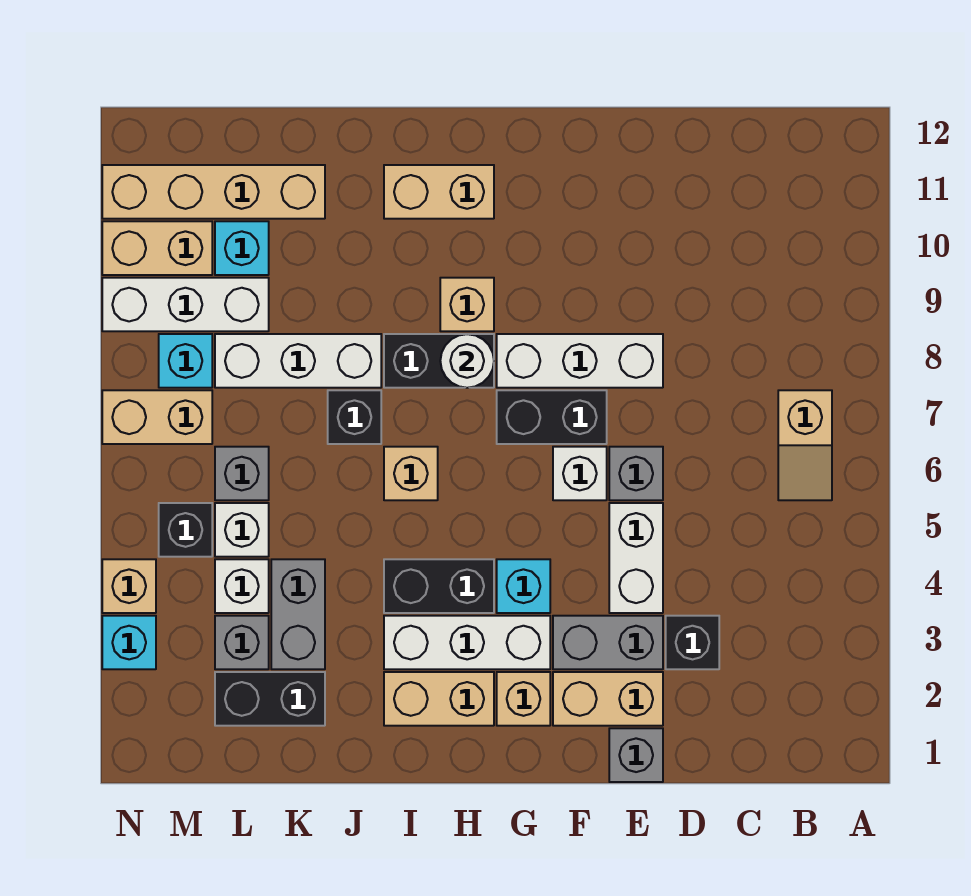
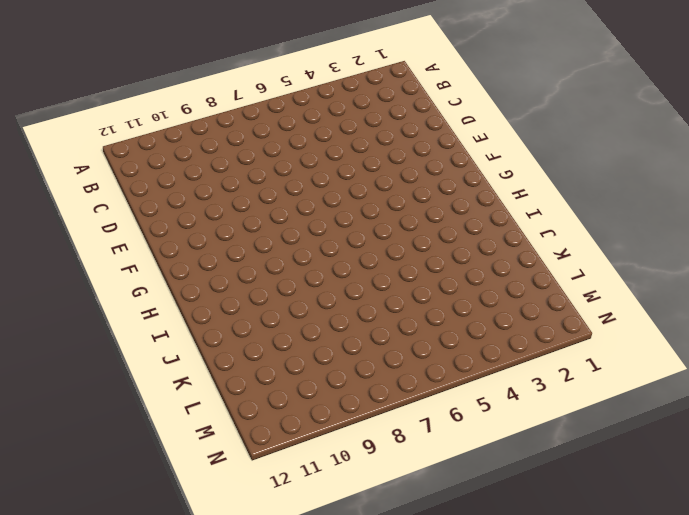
none -> tan 1x2 slope [778,390,832,500]
none -> black 1x1 brick [666,616,719,669]
none -> grey 1x1 brick [609,728,663,782]
none -> tan 1x2 brick [553,672,663,726]

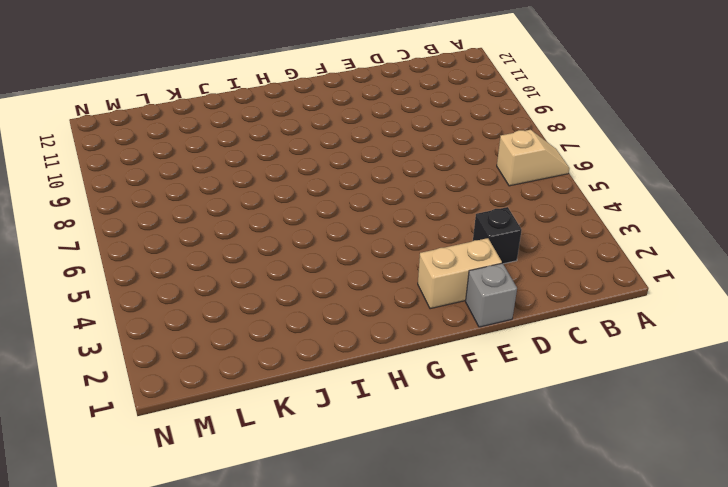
tan 1x2 slope [497,130,570,186] -> tan 1x2 slope turned to [778,390,832,500]
none -> grey 1x2 brick [553,616,663,669]
none -> white 1x2 brick [609,503,663,613]
none -> grey 1x1 brick [609,447,663,500]
none -> white 1x3 brick [497,334,663,388]

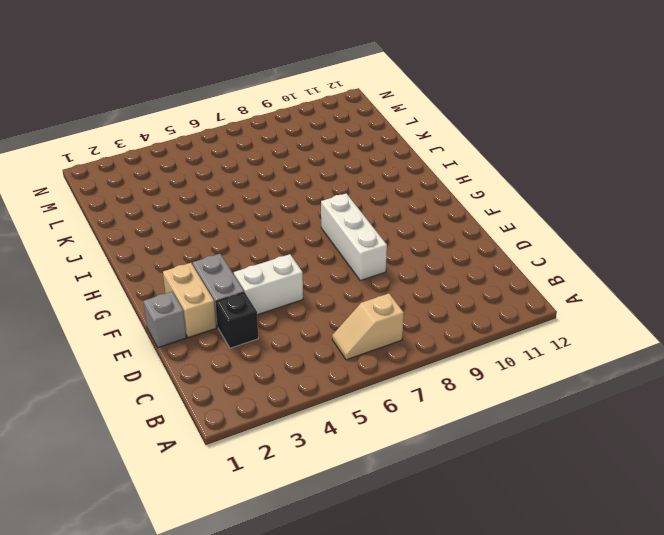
none -> grey 1x1 brick [609,447,663,500]
none -> white 1x1 brick [553,447,607,500]
none -> black 1x2 brick [497,390,607,444]
none -> tan 1x1 brick [497,672,550,726]

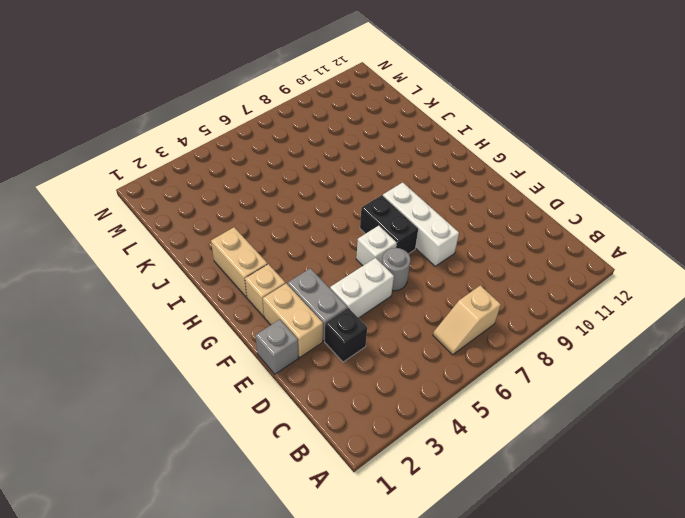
grey 1x1 round brick [382,248,410,291] -> grey 1x1 brick [609,447,663,500]
none -> white 1x3 brick [384,616,550,669]
none -> cyan 1x1 brick [497,559,550,613]
none -> black 1x2 brick [384,559,494,613]
none -> black 1x2 brick [384,334,494,388]

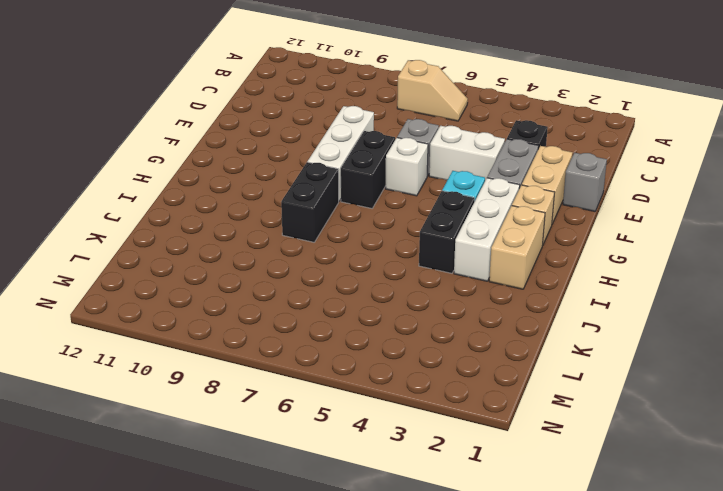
none -> tan 1x1 brick [440,278,494,331]
none -> tan 1x2 brick [384,165,494,219]
none -> tan 1x1 brick [384,447,438,500]
none -> black 1x1 brick [328,390,381,444]

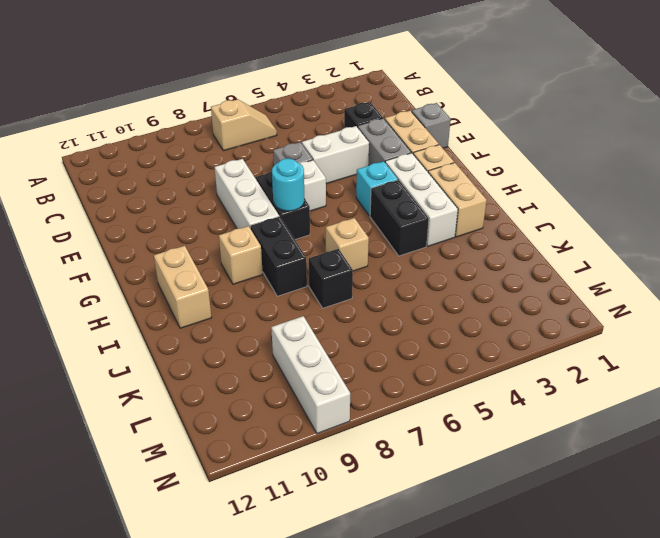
cyan 1x1 round brick [272,159,305,211] -> none
none -> white 1x3 brick [215,334,381,388]
none -> black 1x2 brick [215,672,325,726]
none -> grey 1x2 brick [271,559,325,669]
none -> tan 1x4 brick [102,165,325,219]

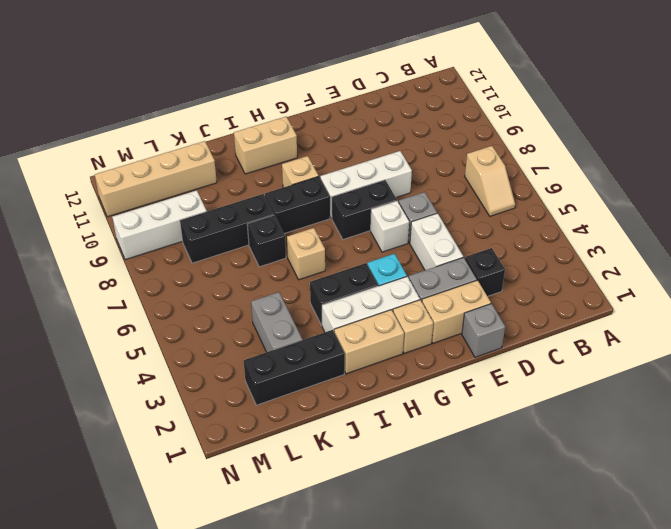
black 1x3 brick [244,330,345,405] -> black 1x2 brick [215,672,325,726]
black 1x3 brick [180,194,274,263] -> white 1x3 brick [215,334,381,388]
none -> grey 1x1 brick [215,616,269,669]
none -> white 1x1 brick [215,559,269,613]
none -> white 1x1 brick [215,503,269,557]
none -> grey 1x1 brick [215,447,269,500]

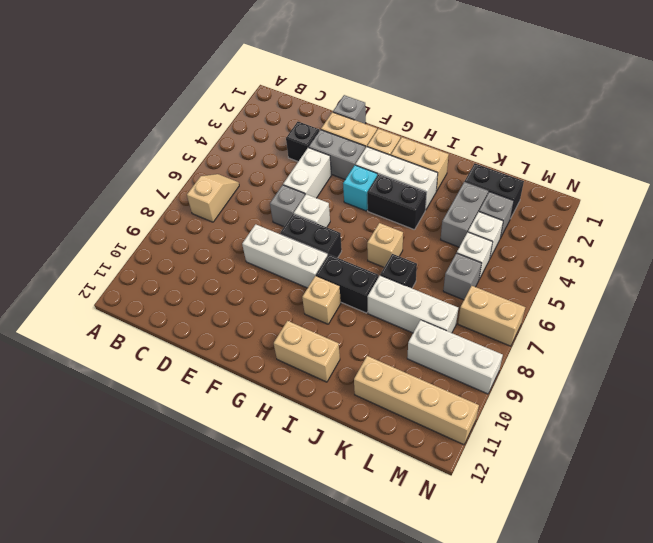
none -> cyan 1x1 brick [215,221,269,275]
none -> black 1x1 brick [159,503,212,557]
none -> cyan 1x1 brick [159,334,212,388]
none -> tan 1x2 brick [102,221,212,275]

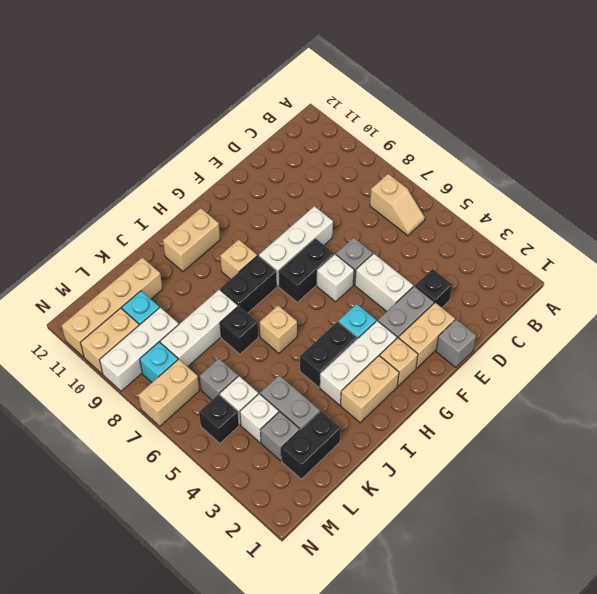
none -> cyan 1x1 brick [102,616,156,669]
none -> tan 1x1 brick [102,559,156,613]
none -> white 1x1 round brick [440,334,494,388]

